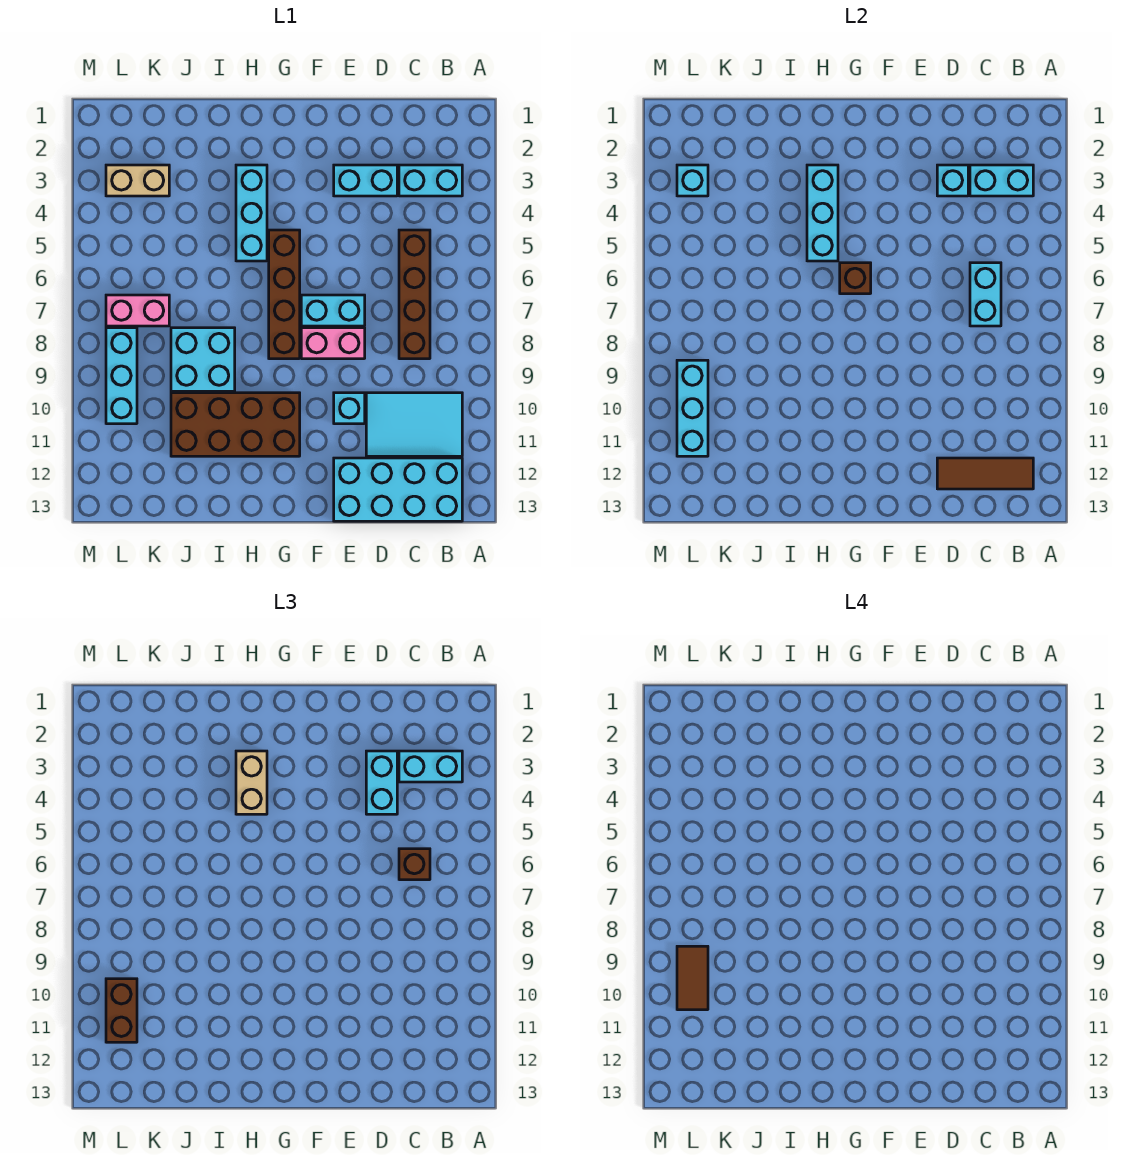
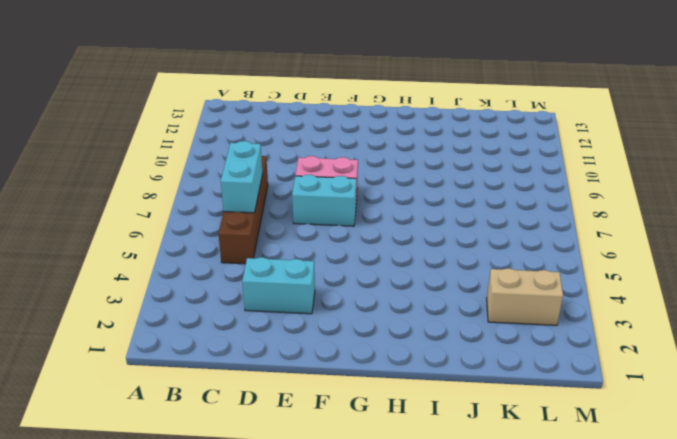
none -> cyan 1x2 brick [399,165,462,196]
none -> cyan 2x3 tile [366,393,462,456]
none -> cyan 2x4 brick [334,458,462,521]

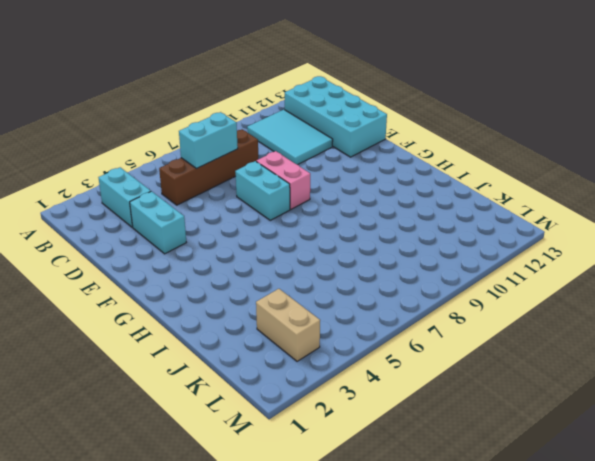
none -> cyan 1x1 brick [334,393,365,424]
none -> brown 1x4 brick [269,230,300,359]
none -> brown 2x4 brick [171,393,300,456]

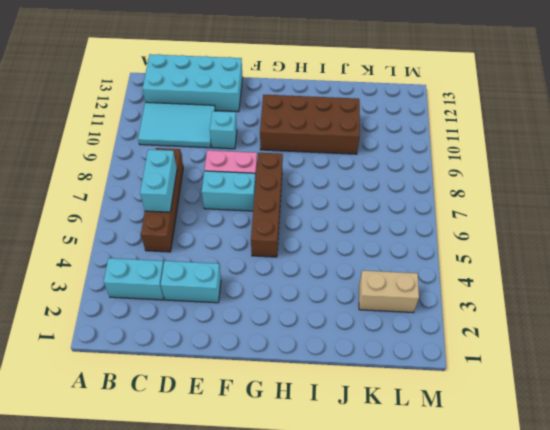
none -> cyan 1x3 brick [236,165,267,261]
none -> cyan 2x2 brick [171,328,235,391]
none -> pink 1x2 brick [106,295,169,326]

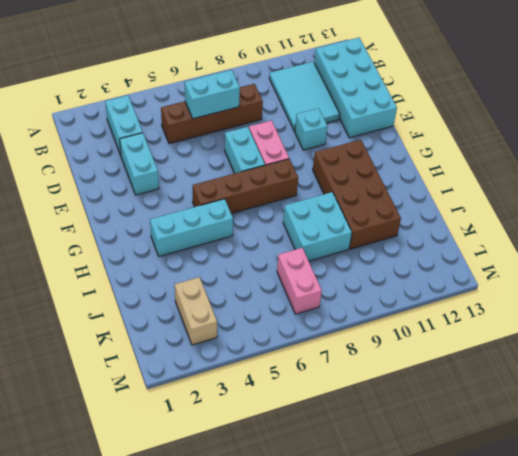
none -> cyan 1x3 brick [106,328,137,424]
none -> cyan 1x2 brick [970,165,1033,196]
none -> brown 1x3 tile [937,458,1033,489]

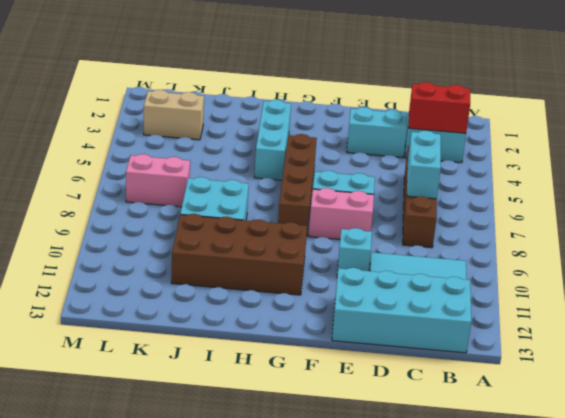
red 1x2 brick [409,82,470,133] -> cyan 1x2 brick [970,165,1033,196]
none -> cyan 1x3 brick [106,328,137,424]
none -> brown 1x3 tile [937,458,1033,489]
none -> cyan 1x1 brick [937,165,968,196]

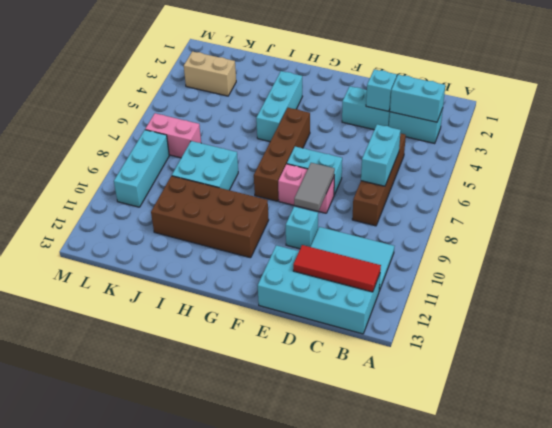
red 1x3 tile [293,245,381,292] -> brown 1x3 tile [937,458,1033,489]
grey 1x2 tile [294,163,335,211] -> none
none -> brown 1x1 brick [840,263,871,294]
none -> cyan 1x3 brick [807,165,838,261]
none -> cyan 1x1 brick [677,165,708,196]

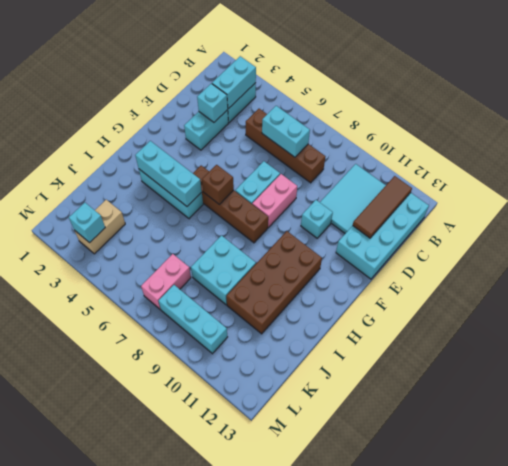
none -> cyan 1x3 brick [677,360,708,456]
none -> cyan 1x2 brick [399,751,462,782]
none -> brown 1x1 brick [399,849,430,880]

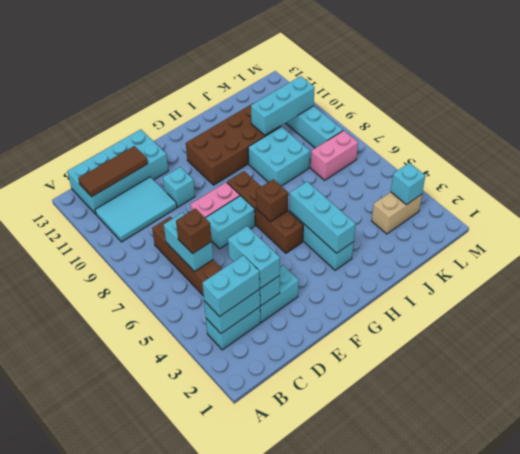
cyan 1x3 brick [251,76,315,135] -> cyan 1x3 brick turned to [677,360,708,456]
none -> tan 1x2 brick [236,751,267,814]
none -> brown 1x2 brick [106,979,137,1042]
none -> brown 1x2 tile [677,946,708,1010]

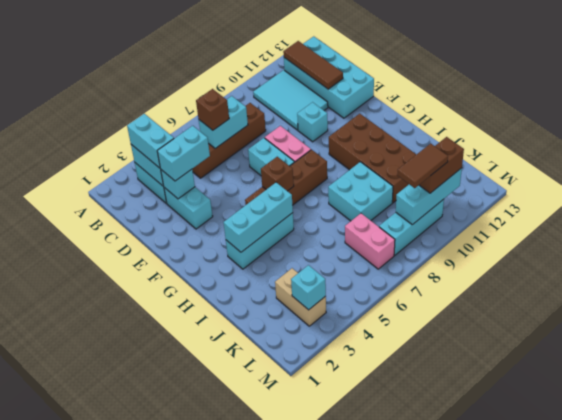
none -> tan 1x2 brick [236,751,267,814]

